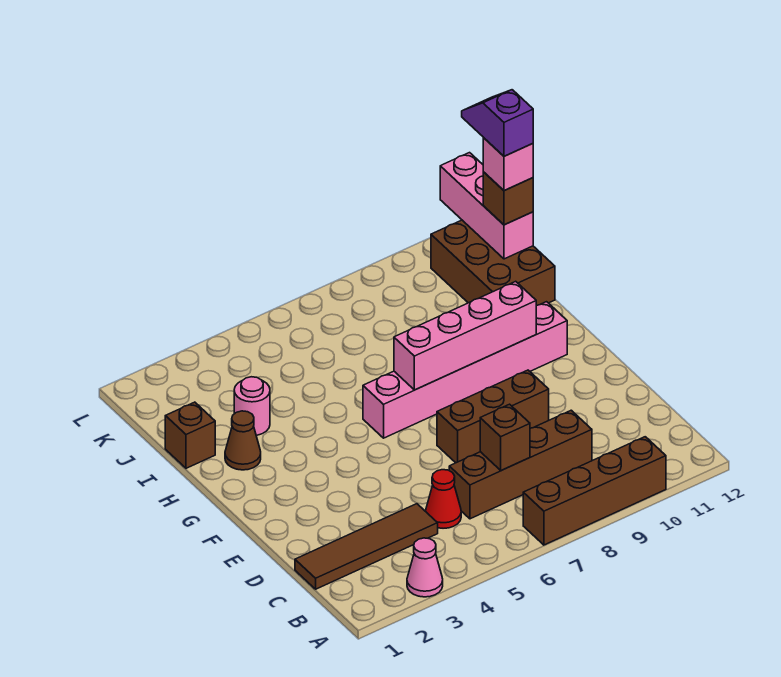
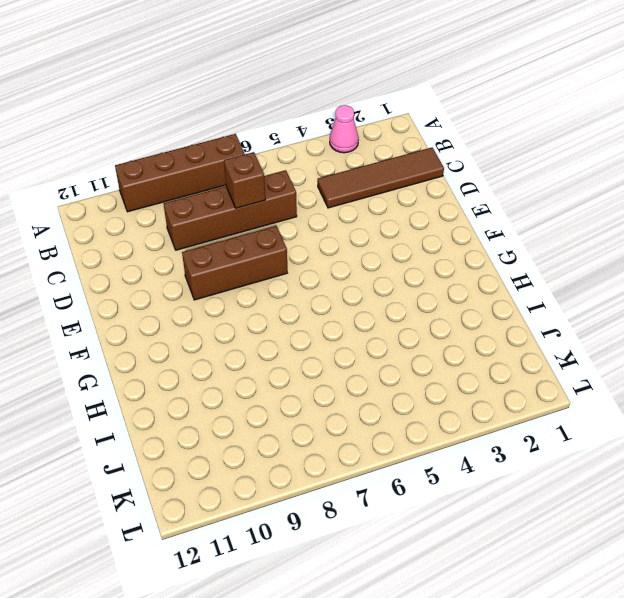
none -> red 1x1 cone [426,470,461,528]
none -> pink 1x6 brick [363,302,567,438]
none -> brown 1x1 cone [225,411,261,470]

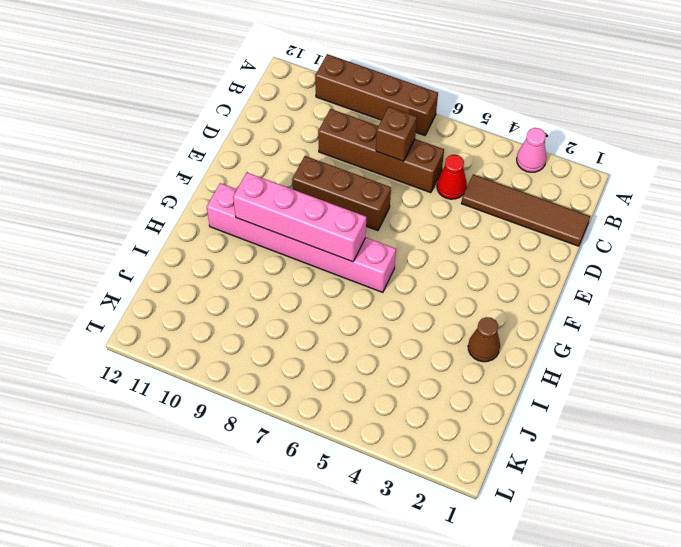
none -> brown 1x1 brick [165,402,215,468]
none -> pink 1x1 round brick [234,377,270,435]
none -> brown 2x3 brick [431,220,555,305]

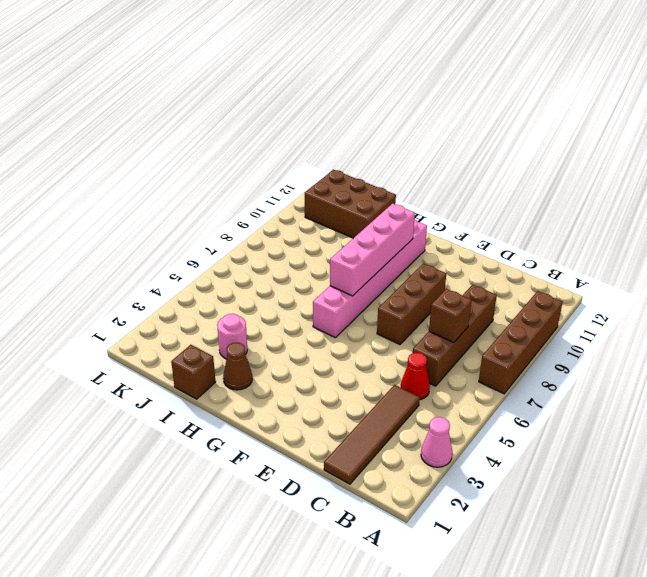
none -> pink 1x3 brick [440,153,533,259]
none -> brown 1x1 brick [483,172,533,225]
none -> pink 1x1 brick [483,138,533,191]

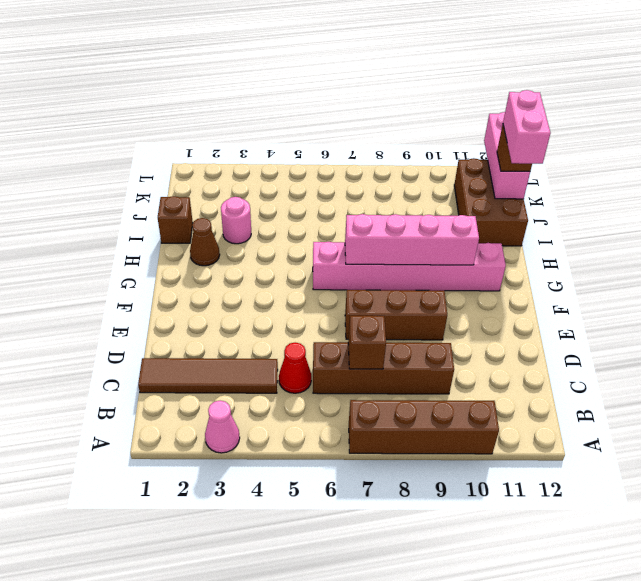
pink 1x2 brick [503,90,551,164] -> pink 1x1 brick [483,138,533,191]
none -> purple 1x2 slope [462,90,533,156]

